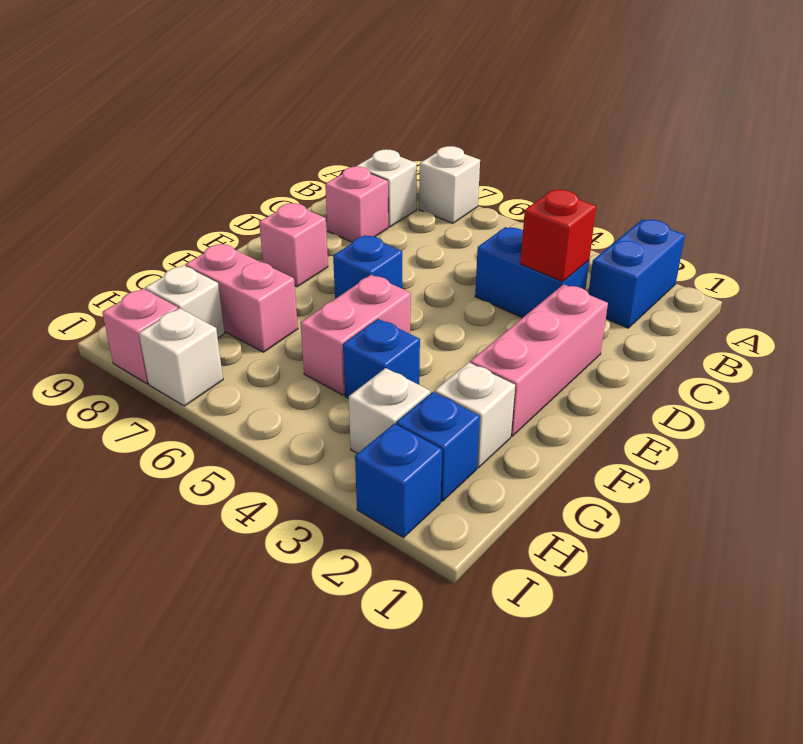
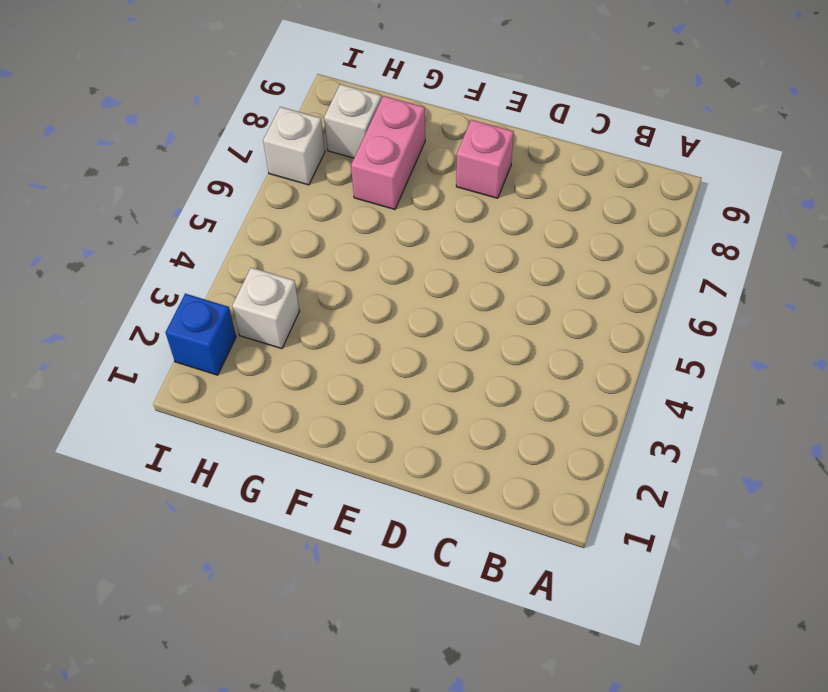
none -> blue 1x2 brick [588,219,685,328]
none -> white 1x1 brick [419,146,480,223]
none -> white 1x1 brick [357,149,417,227]

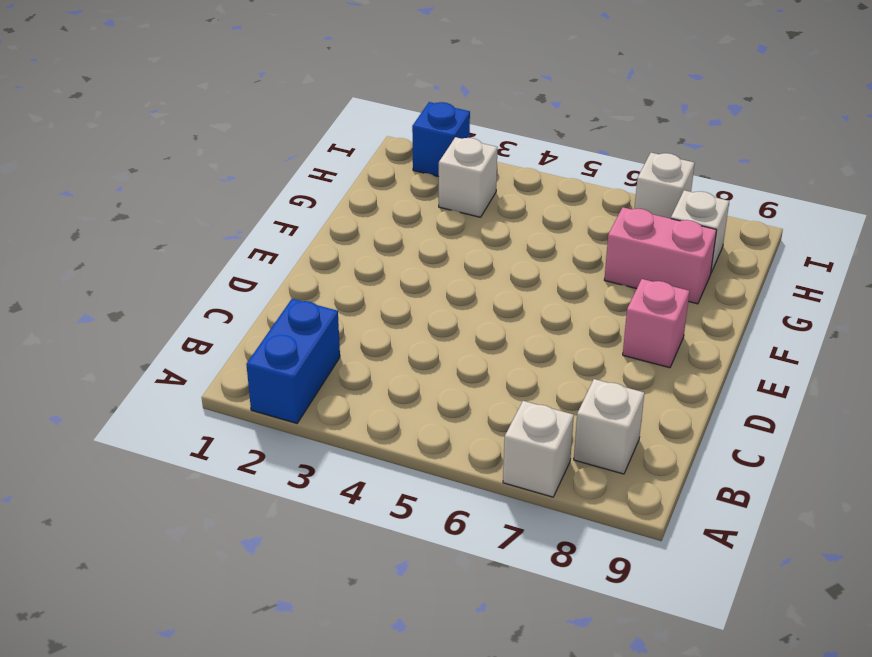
none -> blue 1x2 brick [475,227,589,318]
none -> pink 1x1 brick [325,166,388,242]
none -> pink 1x3 brick [470,284,608,436]

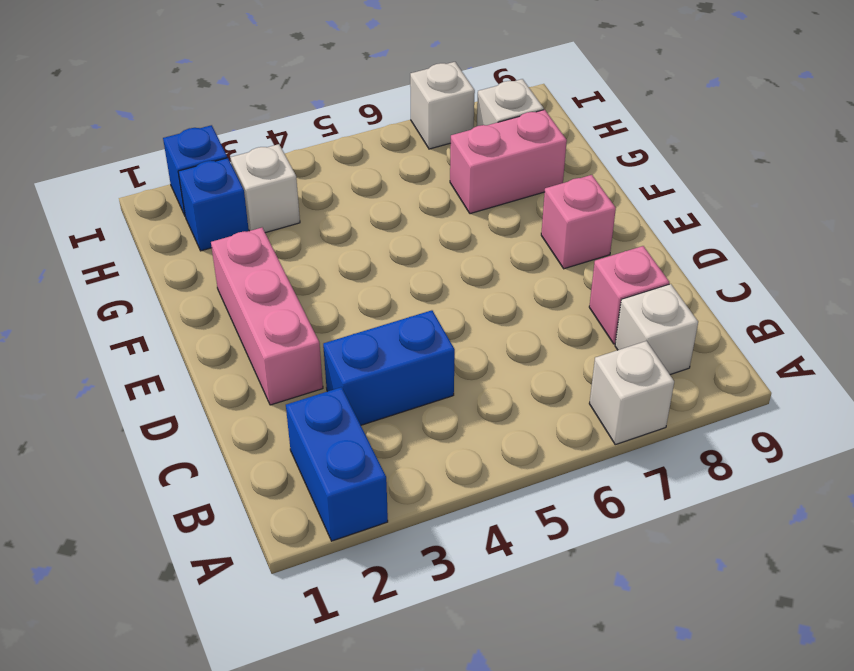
none -> blue 1x1 brick [333,235,402,299]
none -> pink 1x2 brick [300,275,411,395]
none -> white 1x1 brick [434,362,515,468]

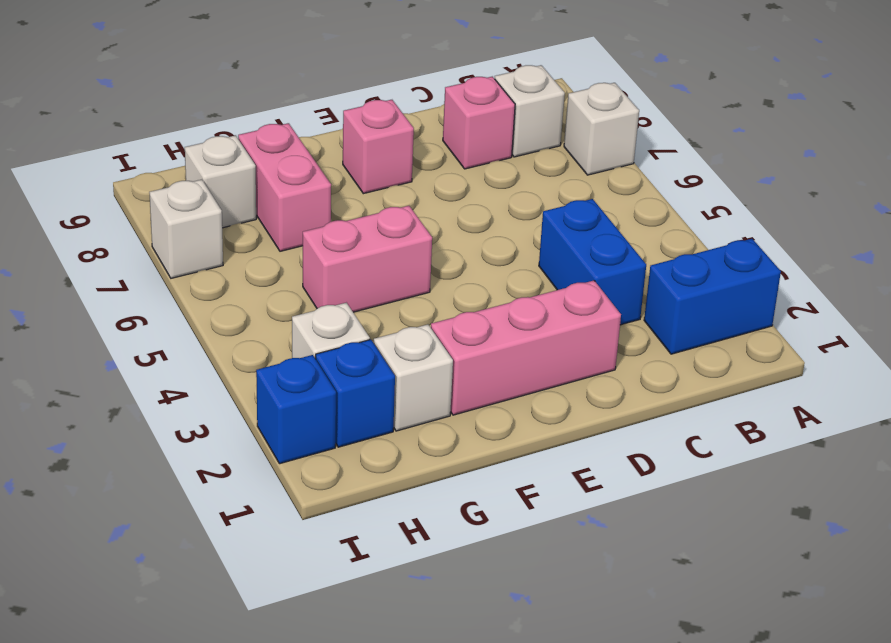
none -> blue 1x1 brick [333,235,402,299]
none -> blue 1x1 brick [343,319,420,398]
none -> pink 1x1 brick [102,289,178,384]

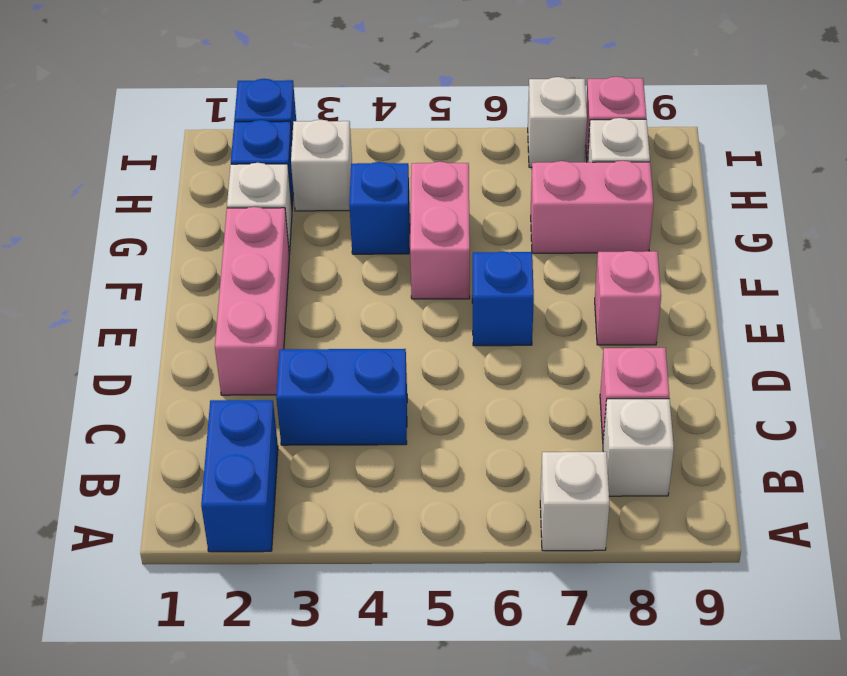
none -> red 1x1 brick [520,190,596,281]

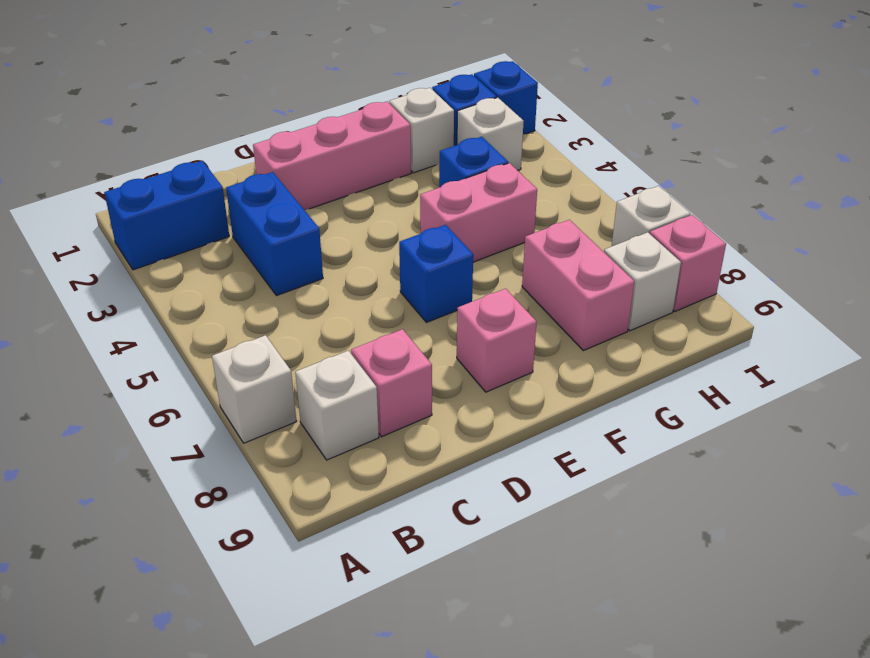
none -> red 1x1 brick [520,190,596,281]

